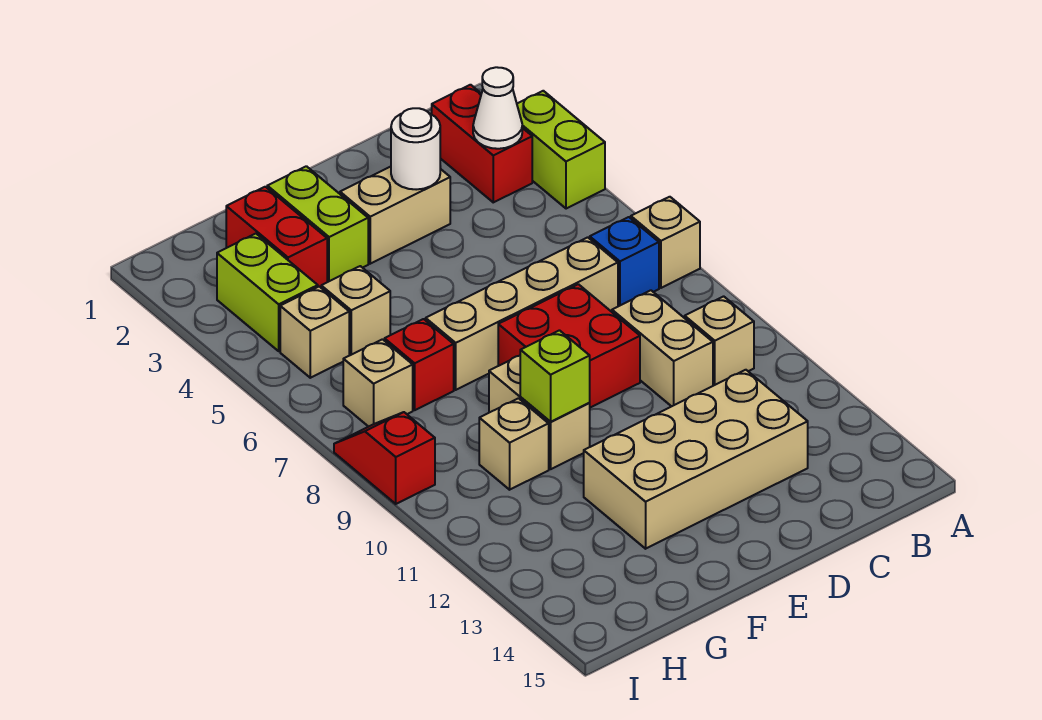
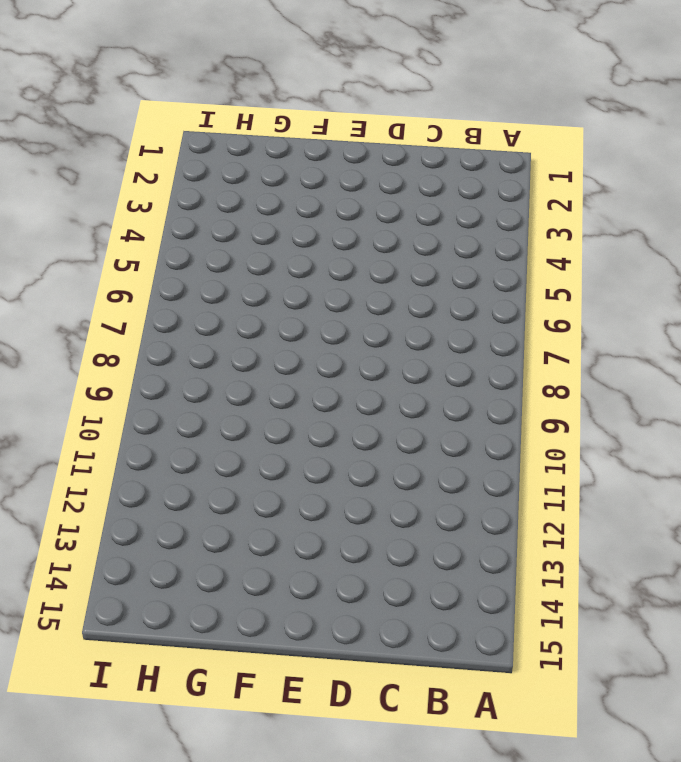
none -> lime 1x2 brick [517,91,605,209]
none -> tan 1x1 brick [631,197,700,288]
none -> red 1x2 brick [432,85,532,202]

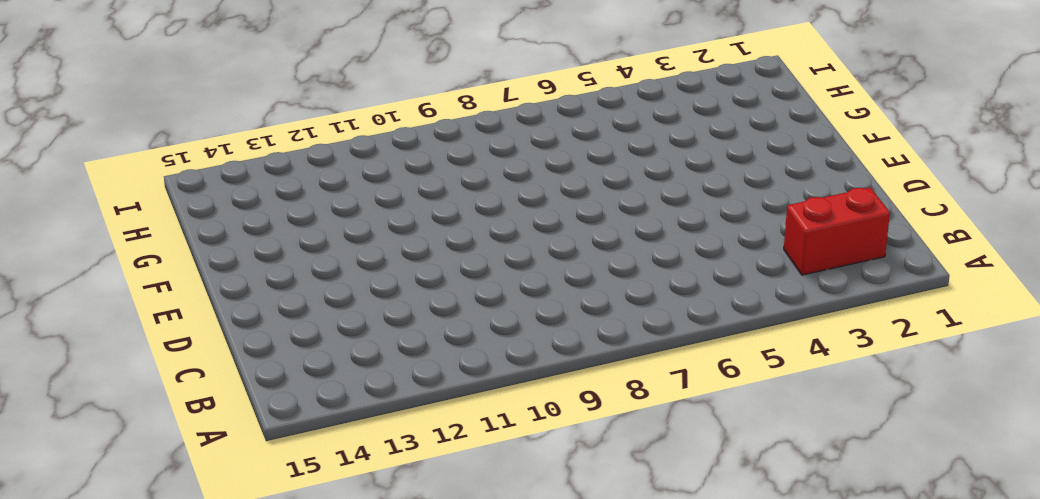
none -> lime 1x2 brick [517,91,605,209]
none -> tan 1x1 brick [631,197,700,288]
none -> blue 1x1 brick [590,217,659,306]

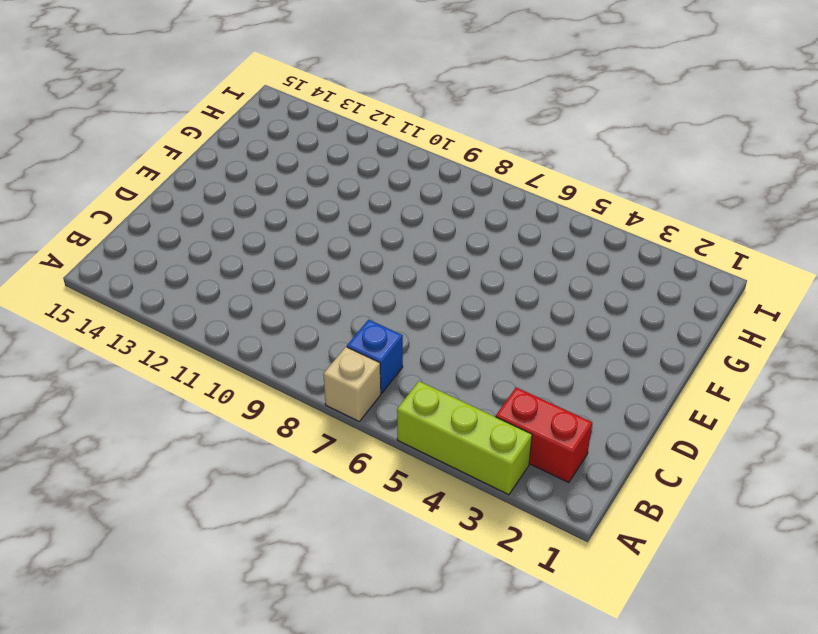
lime 1x3 brick [397,381,532,495] -> lime 1x2 brick [517,91,605,209]
none -> tan 1x1 brick [685,296,754,386]
none -> tan 1x4 brick [426,237,618,390]
none -> tan 1x2 brick [612,290,713,406]

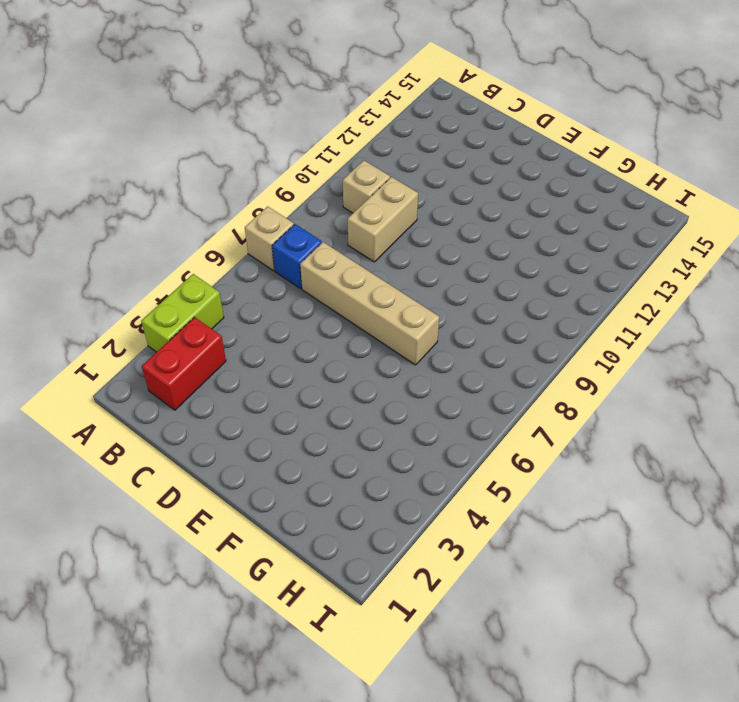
none -> tan 2x4 brick [584,370,808,549]
none -> tan 1x2 brick [340,167,450,264]
none -> red 2x2 brick [498,284,640,408]

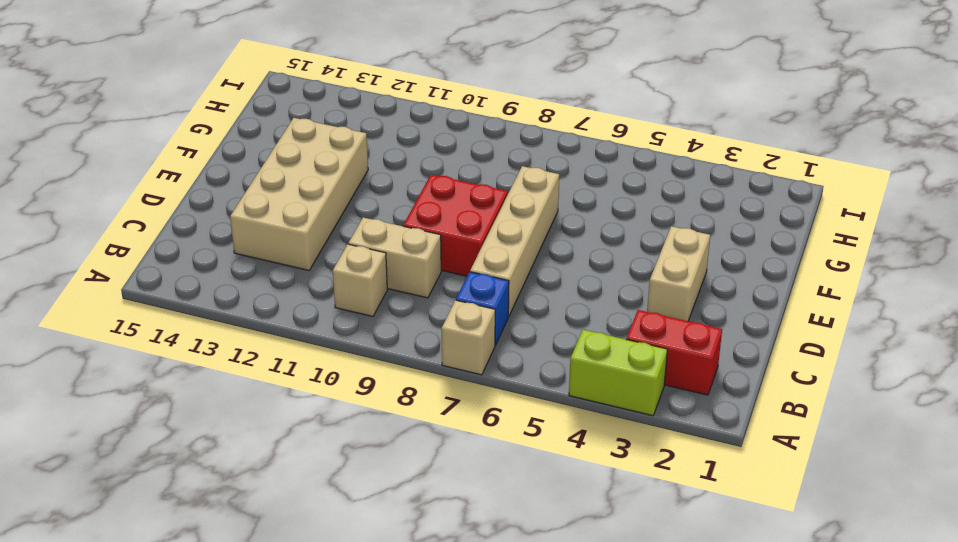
none -> lime 1x2 brick [267,166,368,282]
none -> tan 1x2 brick [489,356,590,469]
none -> red 1x2 brick [226,187,327,287]

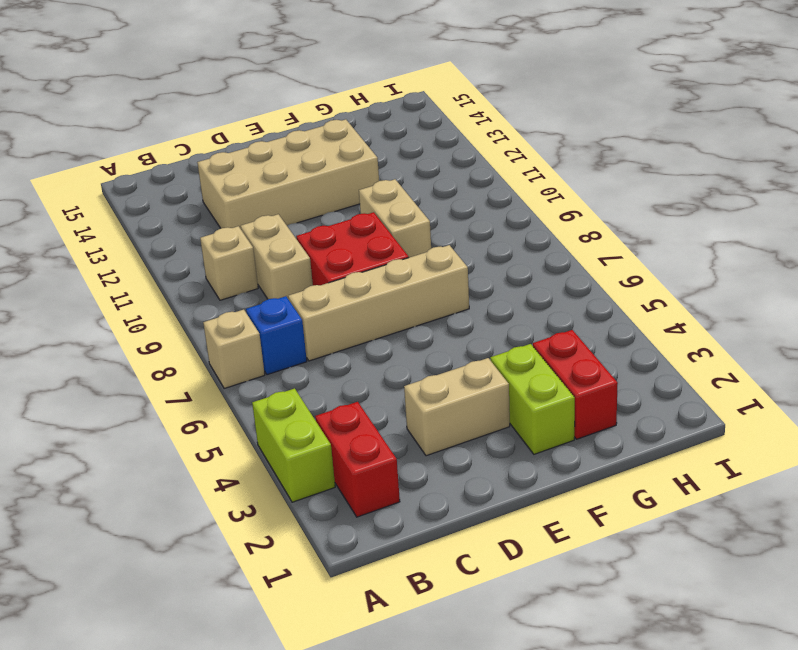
none -> tan 1x1 brick [321,266,390,356]
none -> red 1x1 brick [385,319,454,410]
none -> tan 1x1 brick [479,398,549,490]

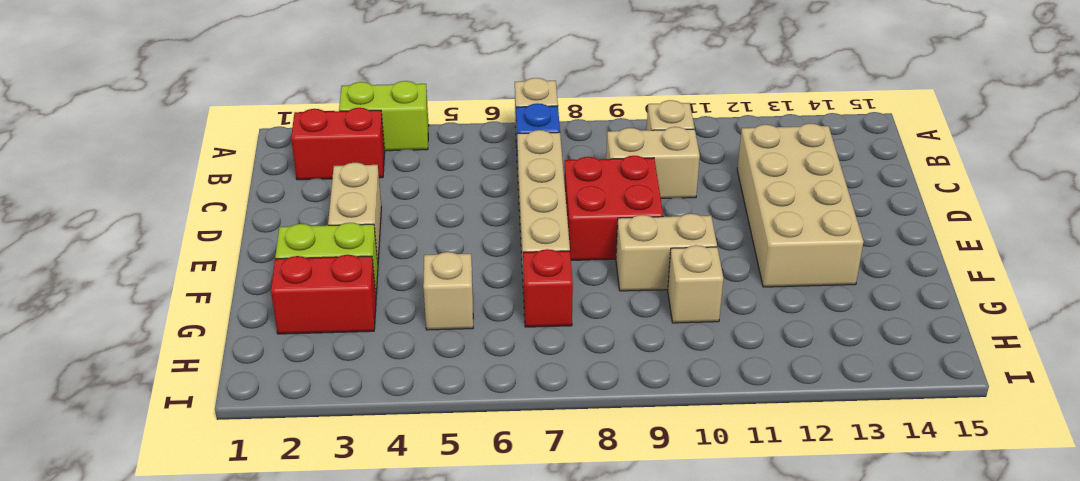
none -> lime 1x2 brick [217,234,318,351]
none -> tan 1x1 brick [280,287,349,378]
none -> tan 1x1 brick [343,339,413,427]

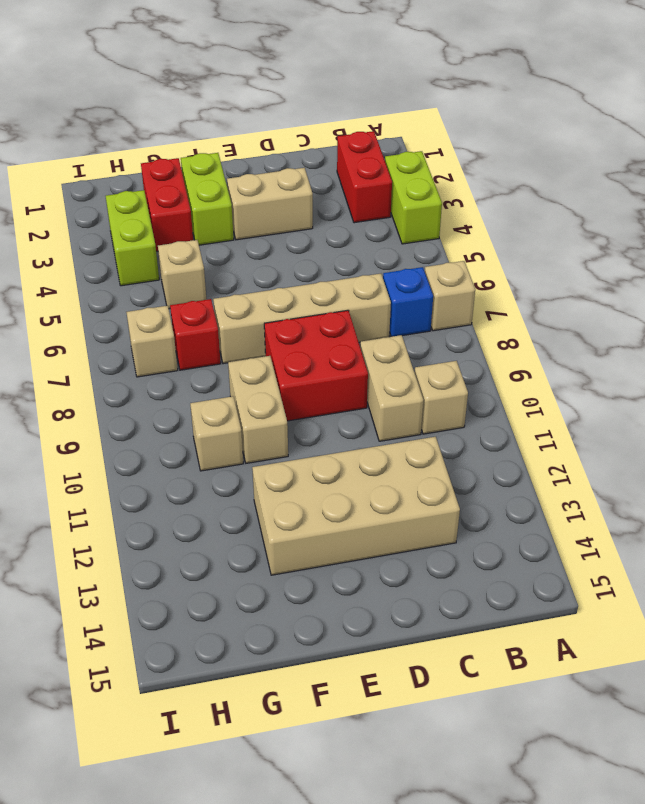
none -> tan 1x1 brick [280,287,349,378]
none -> red 1x2 slope [334,412,435,504]
none -> white 1x1 cone [473,67,522,149]

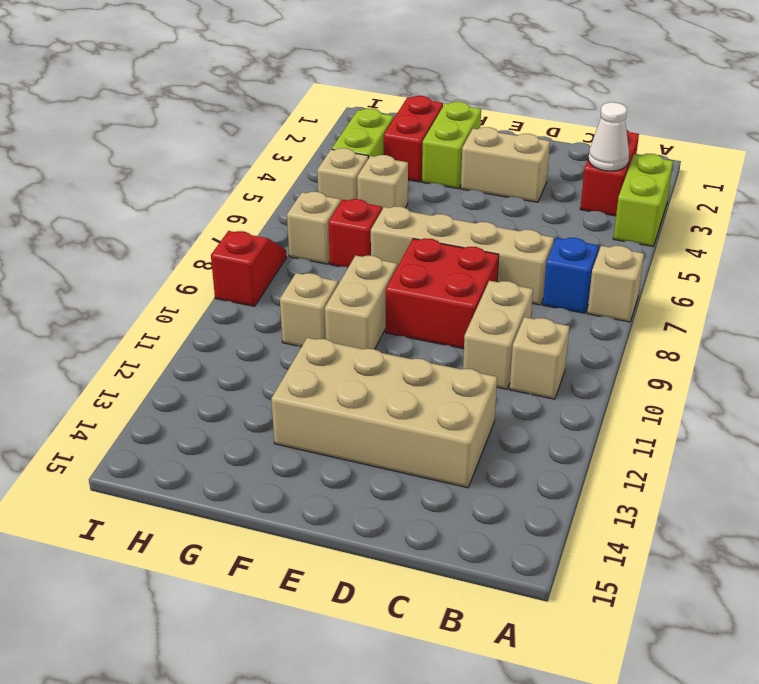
none -> white 1x1 round brick [391,108,440,190]
none -> lime 1x1 brick [520,330,590,422]

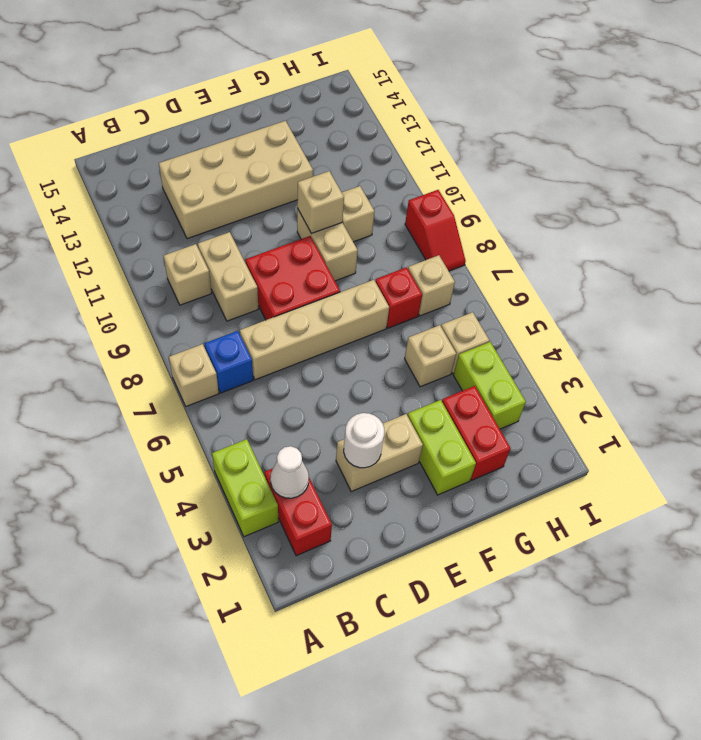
tan 1x1 brick [297,171,344,234] -> lime 1x1 brick [520,330,590,422]

